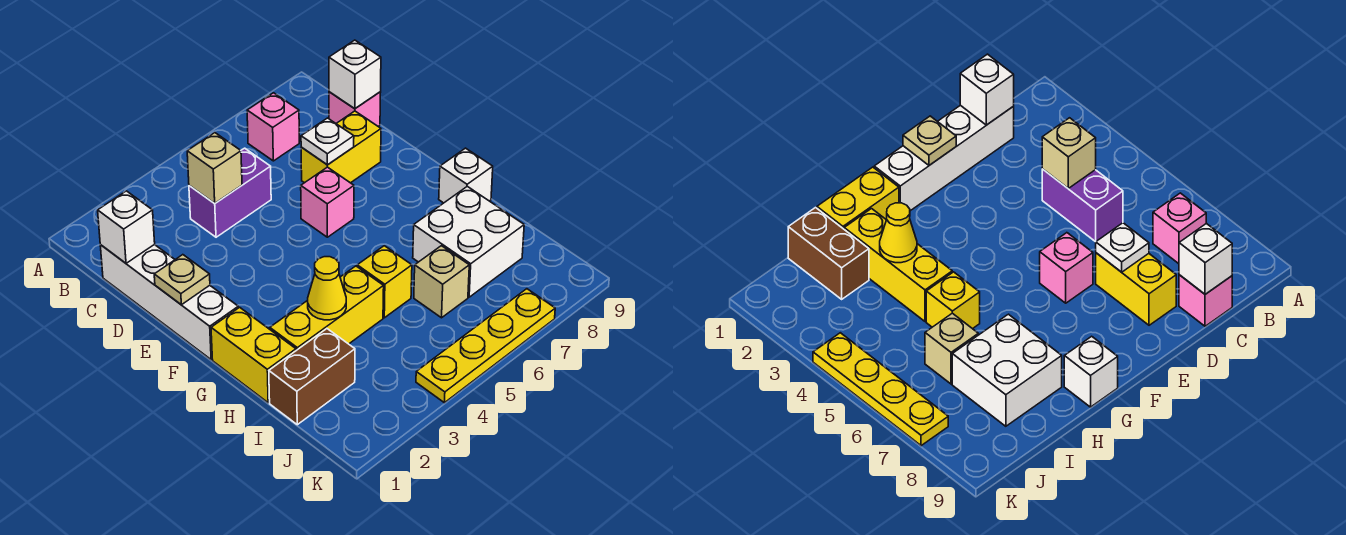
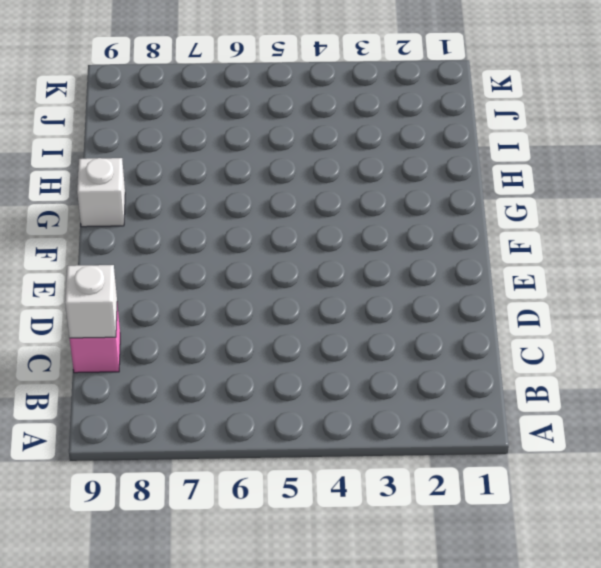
none -> pink 1x1 brick [247,93,299,161]
none -> white 1x4 brick [100,245,238,360]
none -> purple 1x2 brick [189,148,271,237]

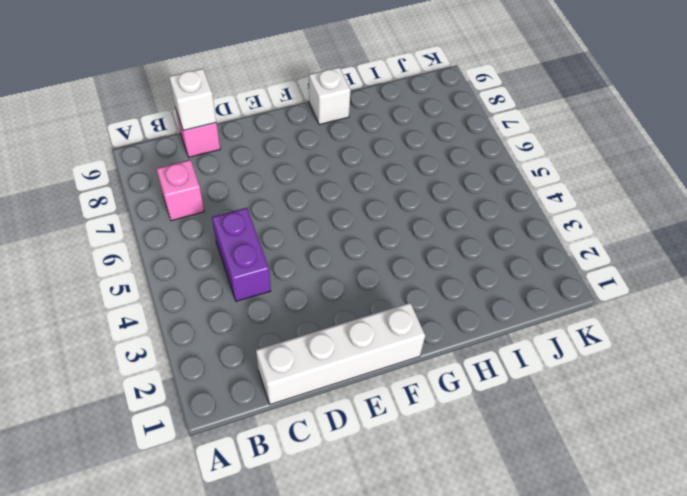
none -> yellow 1x2 brick [301,111,381,183]
none -> pink 1x1 brick [301,167,354,237]
none -> yellow 1x2 brick [211,307,296,403]

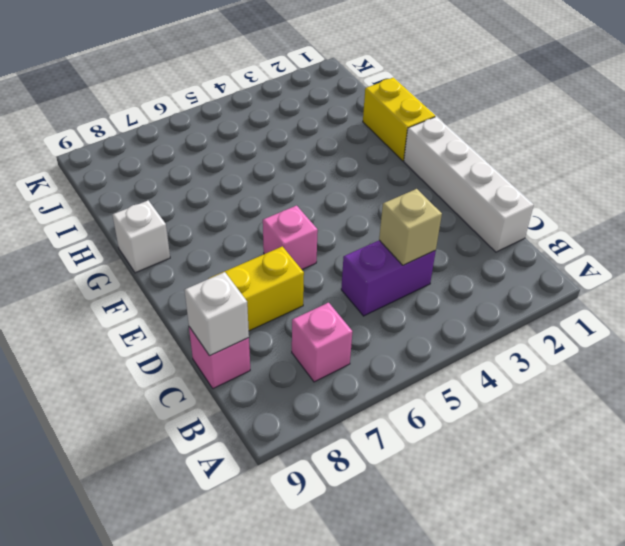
none -> yellow 1x3 brick [270,266,384,350]
none -> yellow 1x1 brick [357,246,412,318]
none -> white 2x2 brick [413,186,524,297]

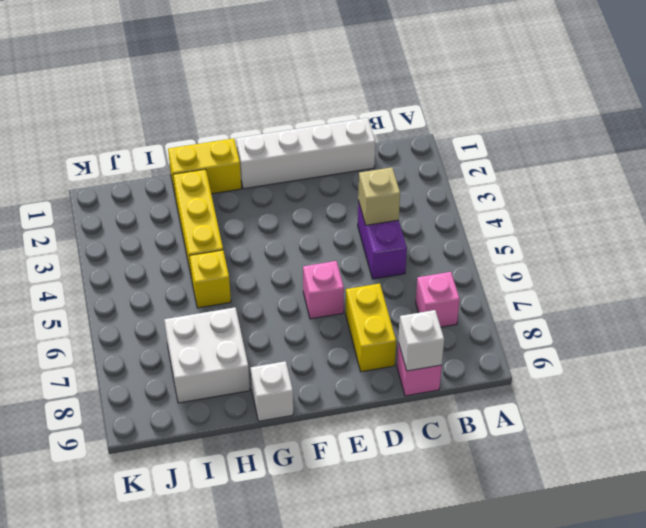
none -> brown 1x2 brick [269,329,355,425]
none -> tan 1x1 brick [414,246,469,318]
none -> yellow 1x4 plate [416,289,555,403]

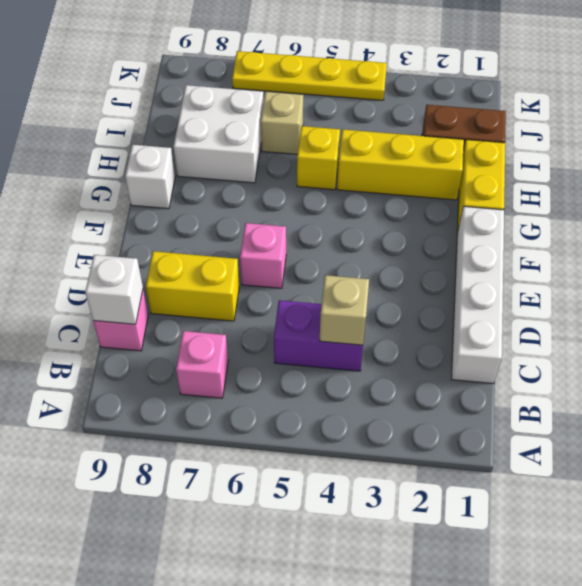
none -> white 1x1 brick [98,191,155,263]
none -> white 1x1 plate [301,118,354,165]
none -> tan 1x1 plate [154,255,210,305]

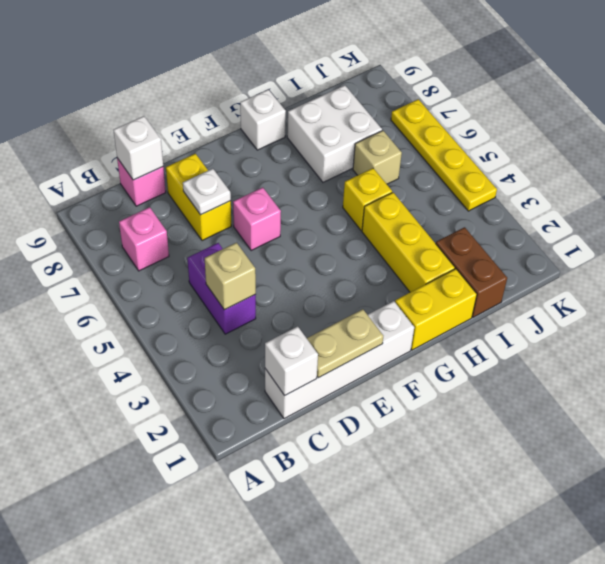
tan 1x2 plate [307,309,383,378] -> tan 1x1 plate [154,255,210,305]
none -> yellow 1x1 cone [308,257,346,320]

